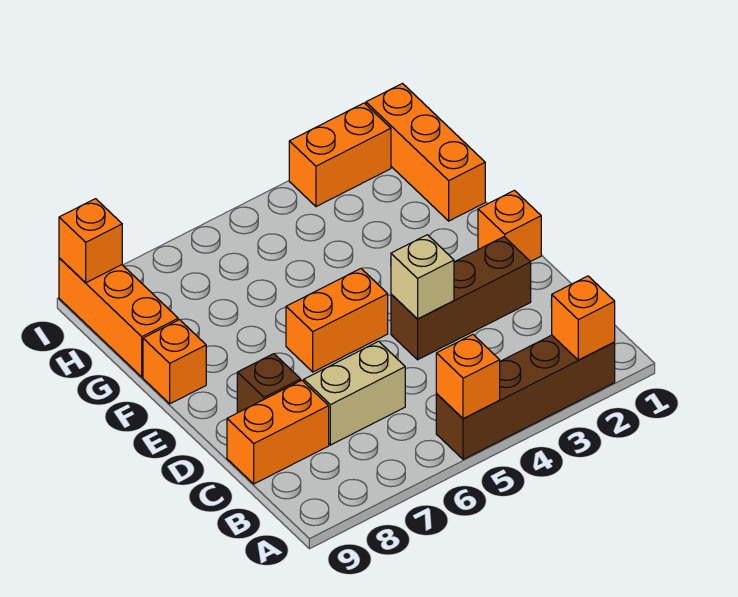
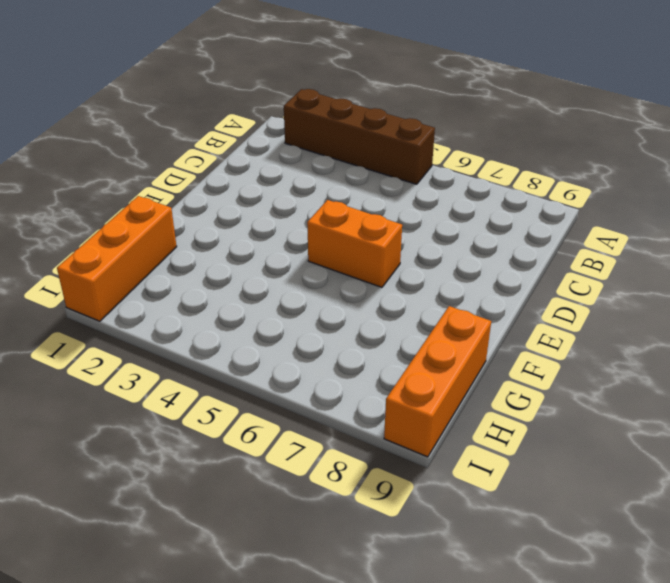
none -> tan 1x2 brick [304,341,405,445]
none -> orange 1x2 brick [227,380,329,484]
none -> brown 1x3 brick [391,237,531,360]

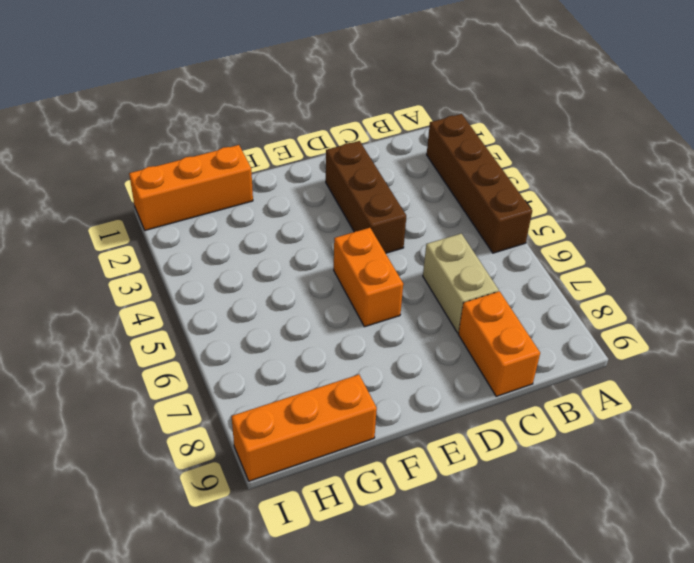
none -> brown 1x1 brick [237,354,301,413]
none -> orange 1x1 brick [478,190,541,262]
none -> orange 1x1 brick [143,320,206,404]

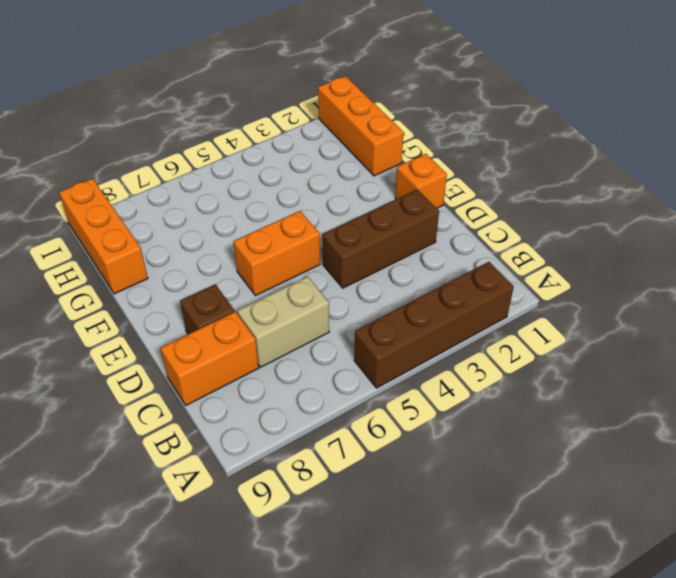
none -> orange 1x1 brick [143,320,206,404]
none -> orange 1x2 brick [289,103,391,207]
none -> orange 1x1 brick [551,276,615,360]

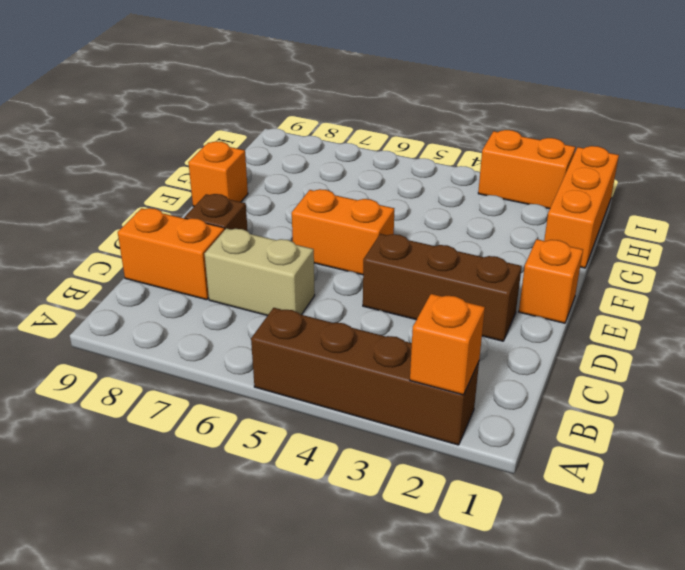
none -> orange 1x3 brick [59,258,178,377]
none -> orange 1x1 brick [436,335,500,419]
none -> tan 1x1 brick [391,235,454,319]

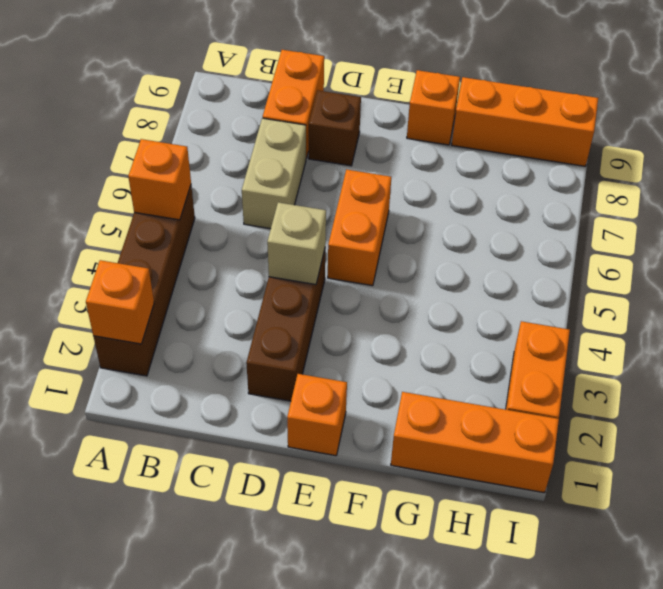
none -> orange 1x1 brick [59,199,122,283]

